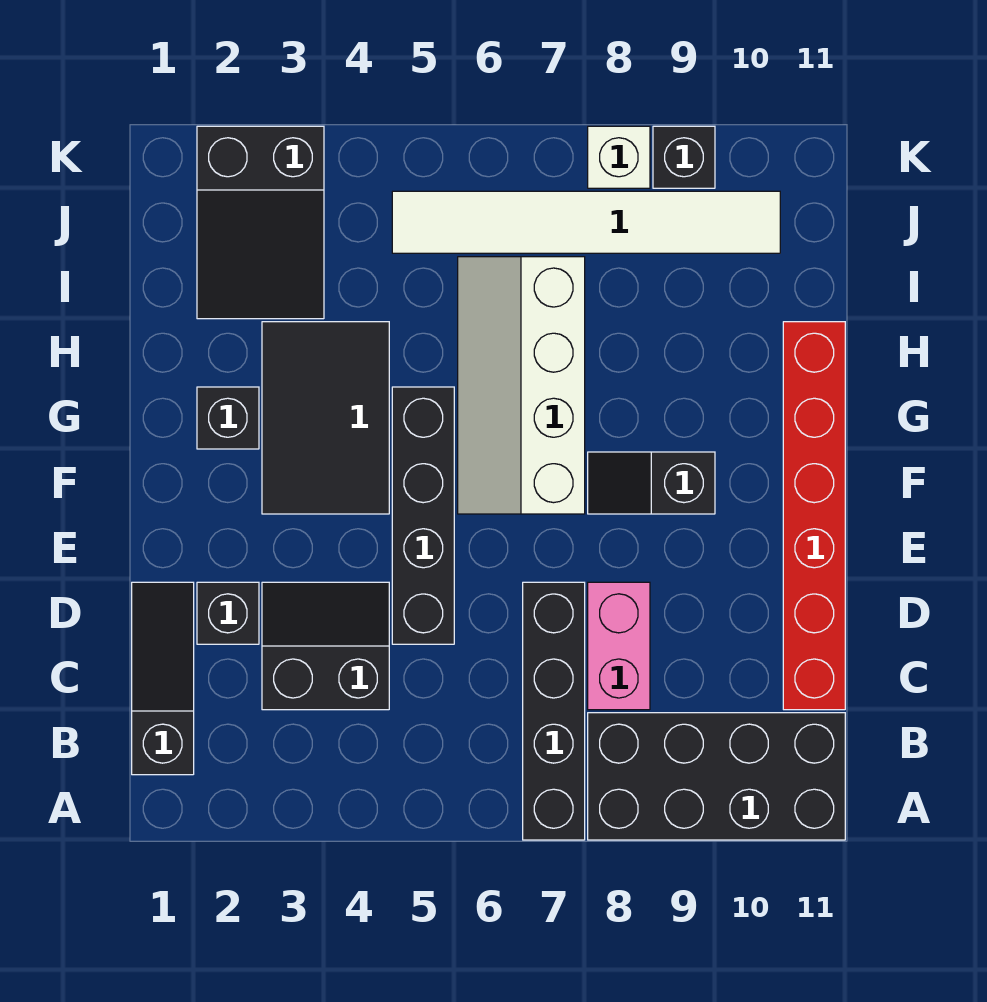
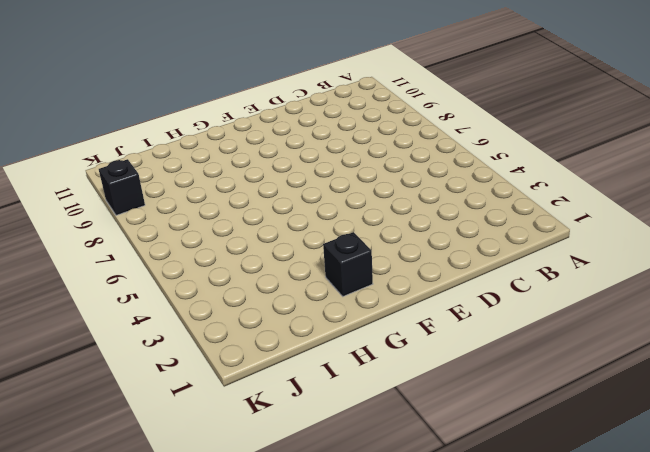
none -> black 1x4 brick [523,582,585,840]
none -> black 2x4 brick [588,713,845,840]
none -> black 1x3 slope [132,582,194,775]

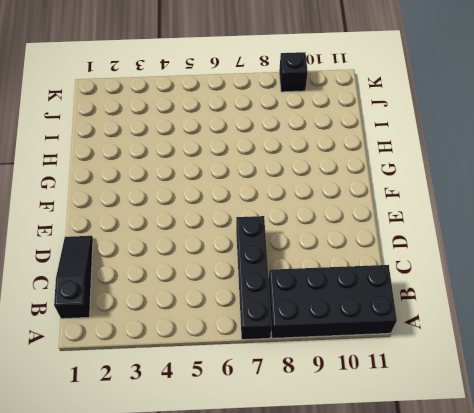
none -> black 2x2 slope [262,582,389,710]
none -> pink 1x2 brick [588,582,650,710]
none -> red 1x6 brick [783,322,845,710]

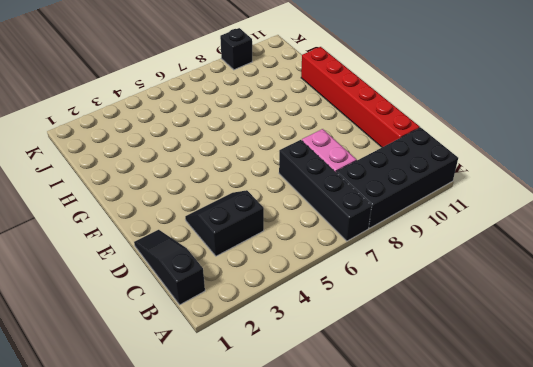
none -> black 1x1 brick [197,582,259,644]
none -> black 1x4 brick [392,387,454,644]
none -> black 2x3 tile [262,322,389,514]

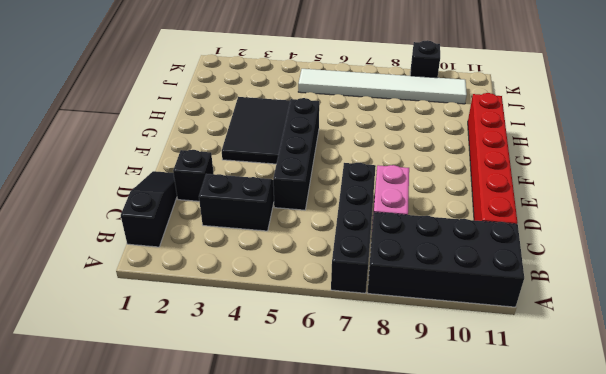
none -> white 2x4 slope [458,257,585,514]
none -> black 1x2 slope [588,452,715,514]
none -> black 1x1 brick [197,387,259,449]

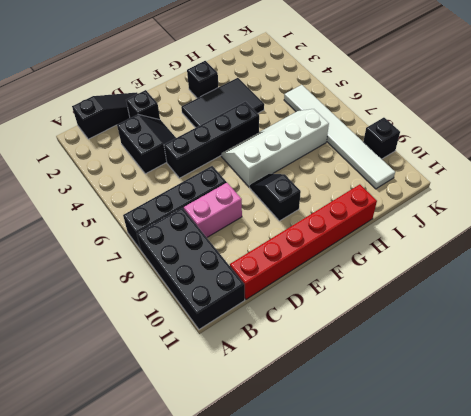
none -> black 2x3 slope [197,126,324,319]
none -> white 1x1 brick [588,126,650,188]

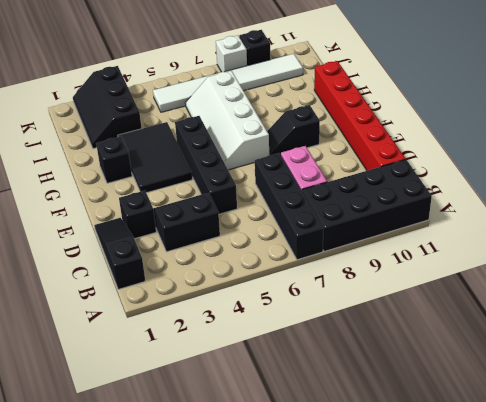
black 2x3 slope [73,66,142,149] -> black 2x3 slope turned to [197,126,324,319]

